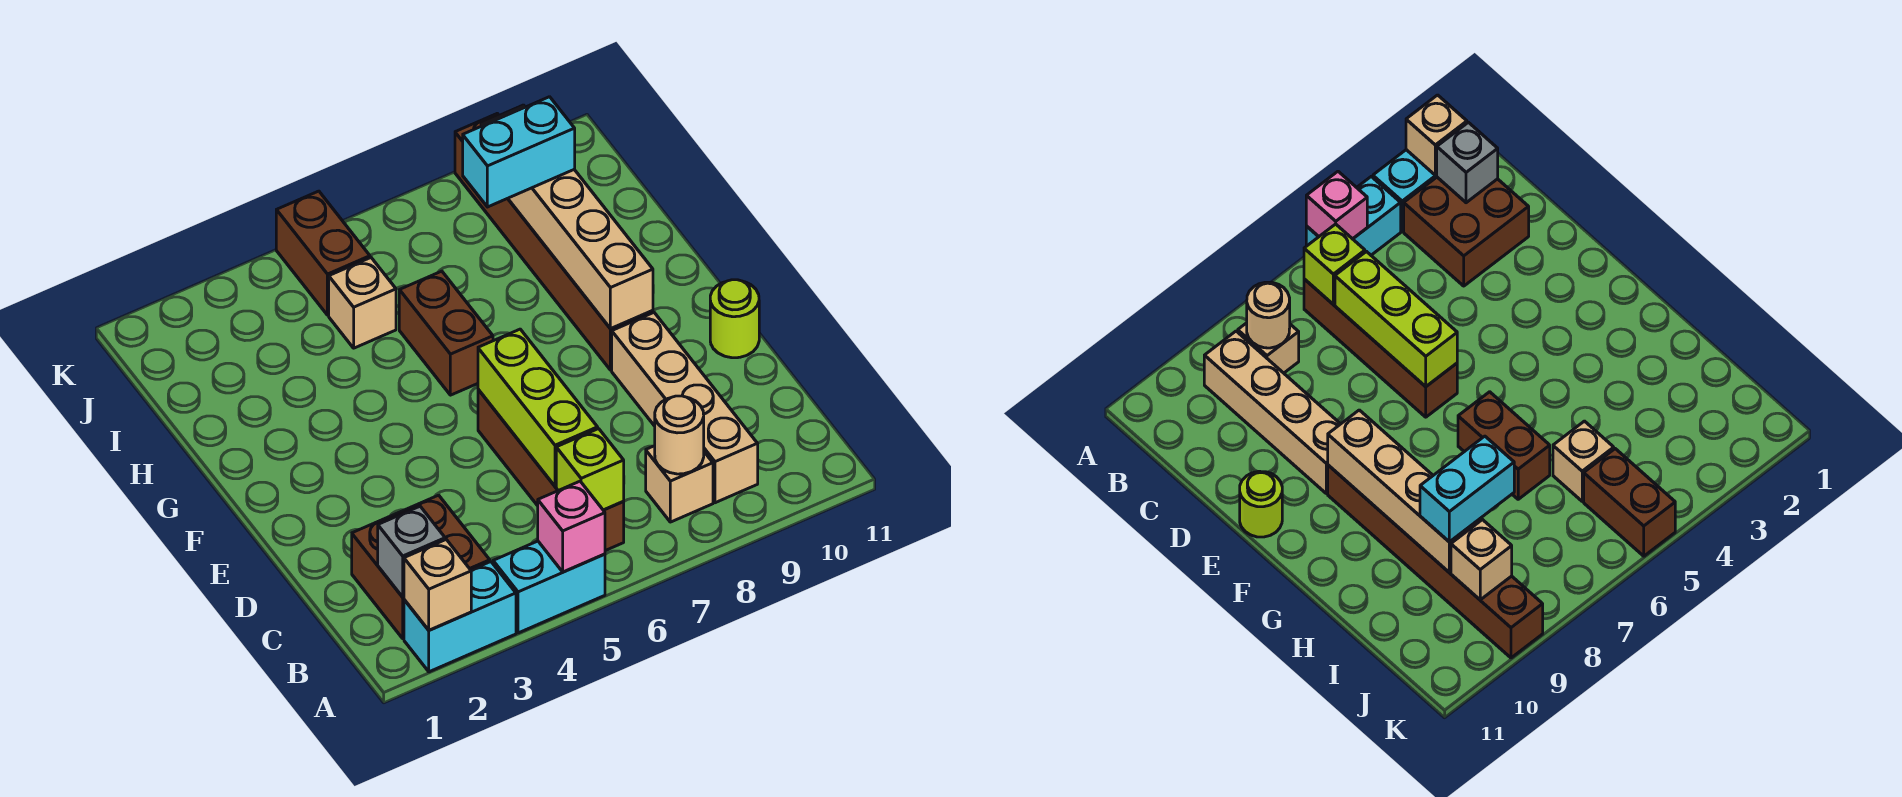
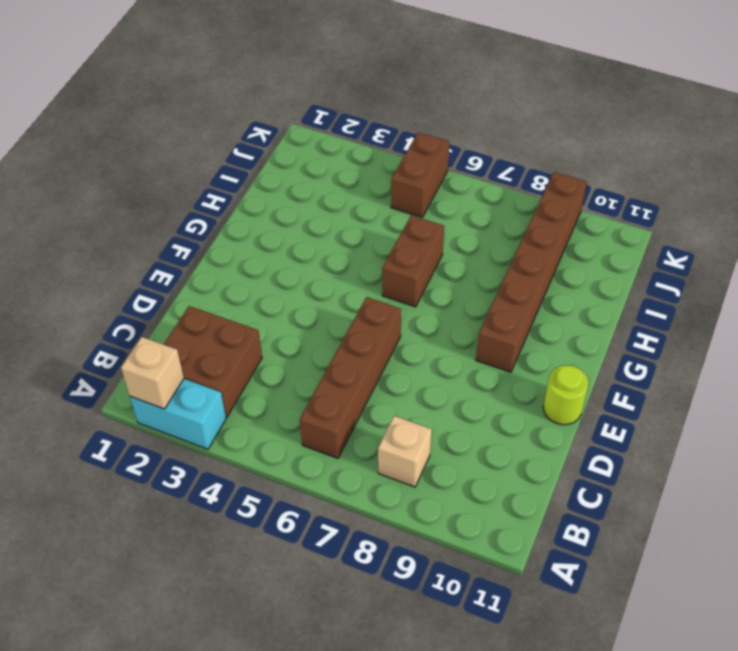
none -> cyan 1x2 brick [493,541,605,633]
none -> tan 1x4 brick [612,313,758,503]
none -> tan 1x1 brick [329,258,396,348]

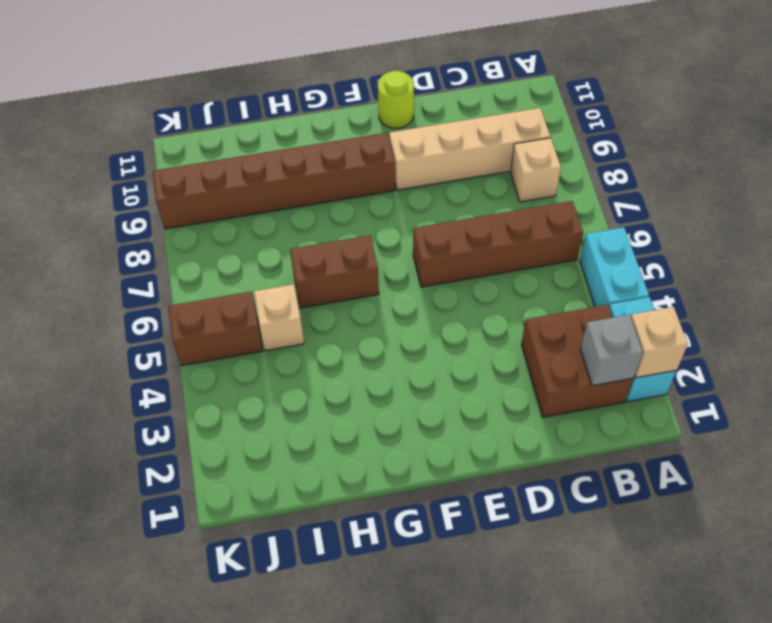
none -> pink 1x1 brick [538,481,605,572]
none -> lime 1x1 brick [556,429,624,510]
none -> tan 1x1 round brick [655,396,704,474]

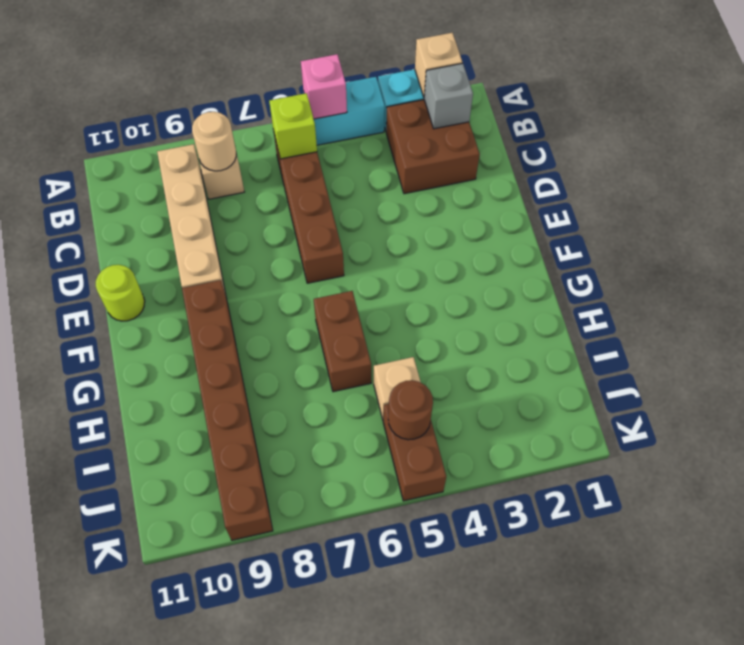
brown 1x1 round brick [388,380,433,440] -> none
none -> lime 1x3 brick [478,329,598,486]
none -> tan 1x4 brick [508,170,653,329]
none -> tan 1x1 brick [1451,520,1512,600]

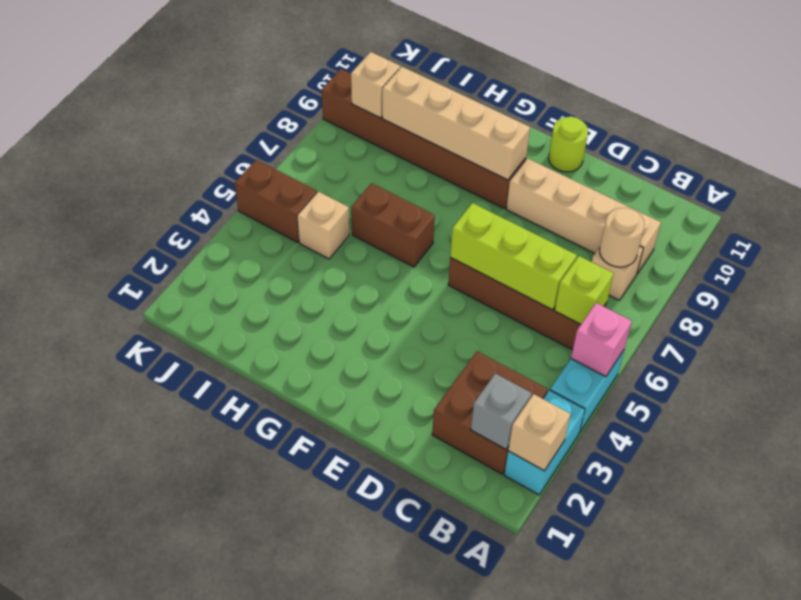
none -> cyan 1x2 brick [463,97,575,207]

